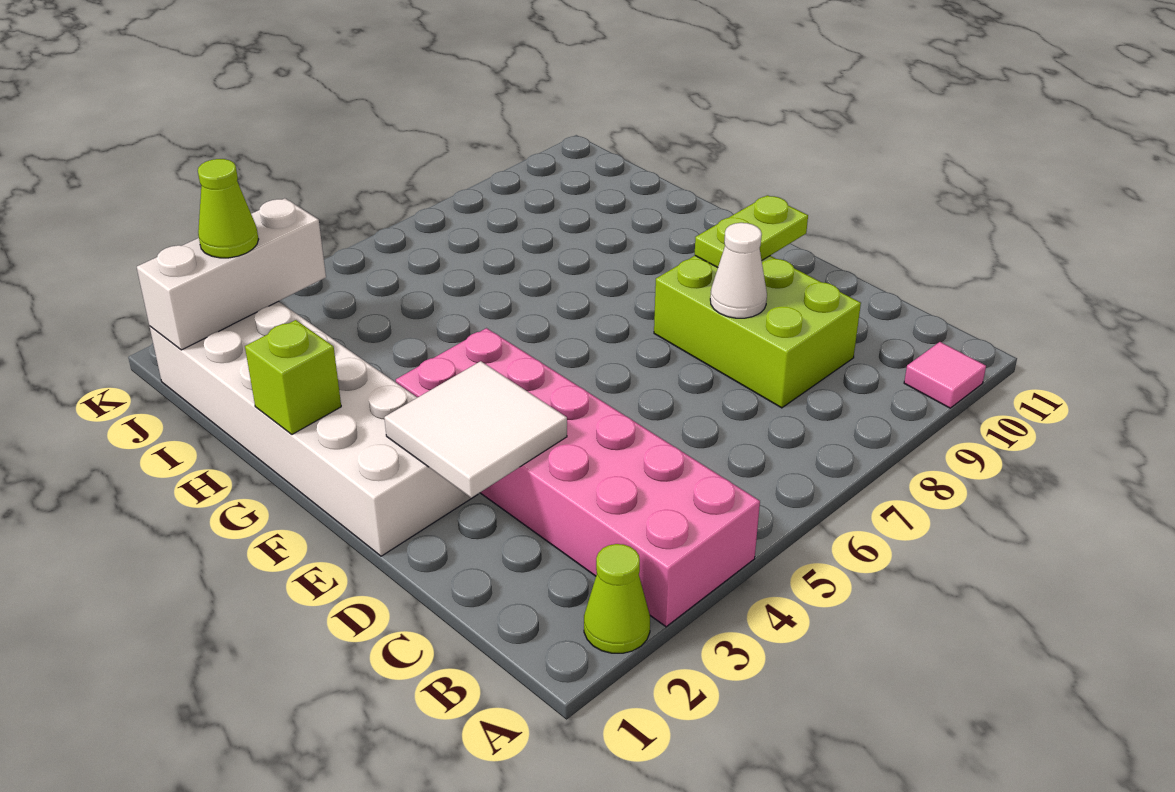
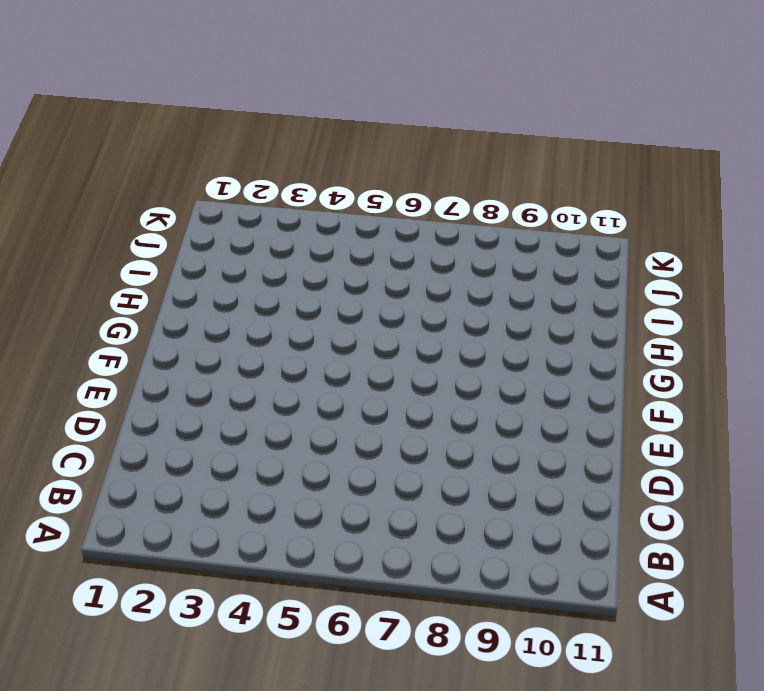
none -> lime 1x1 cone [584,544,650,653]
none -> pink 2x6 brick [396,328,760,627]

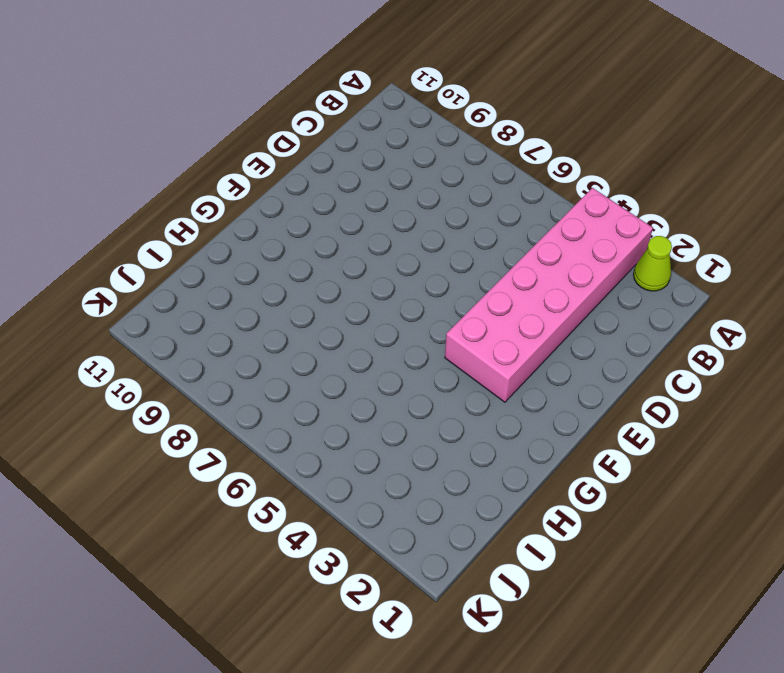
none -> pink 1x1 tile [904,342,986,408]
none -> lime 2x3 brick [654,256,861,408]

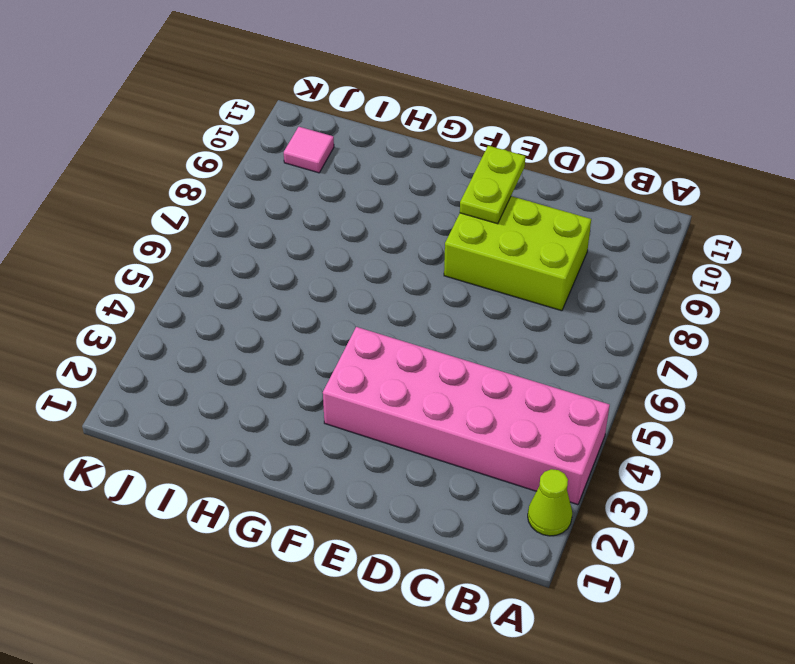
pink 1x1 tile [284,127,334,173] -> pink 1x1 tile moved to [904,342,986,408]
none -> white 2x6 brick [150,301,478,556]
none -> white 2x2 tile [384,361,567,498]

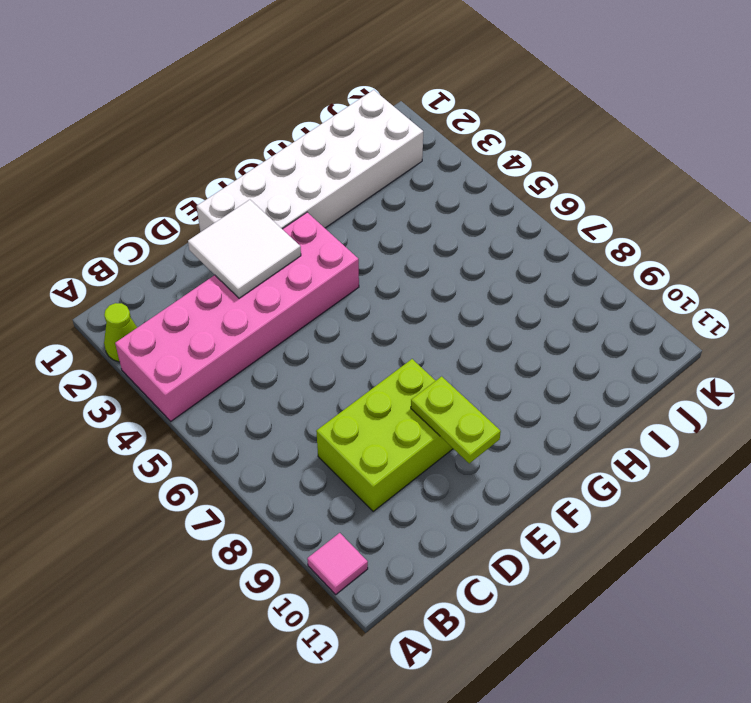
none -> white 1x1 cone [710,223,767,318]
none -> lime 1x1 brick [245,320,341,434]

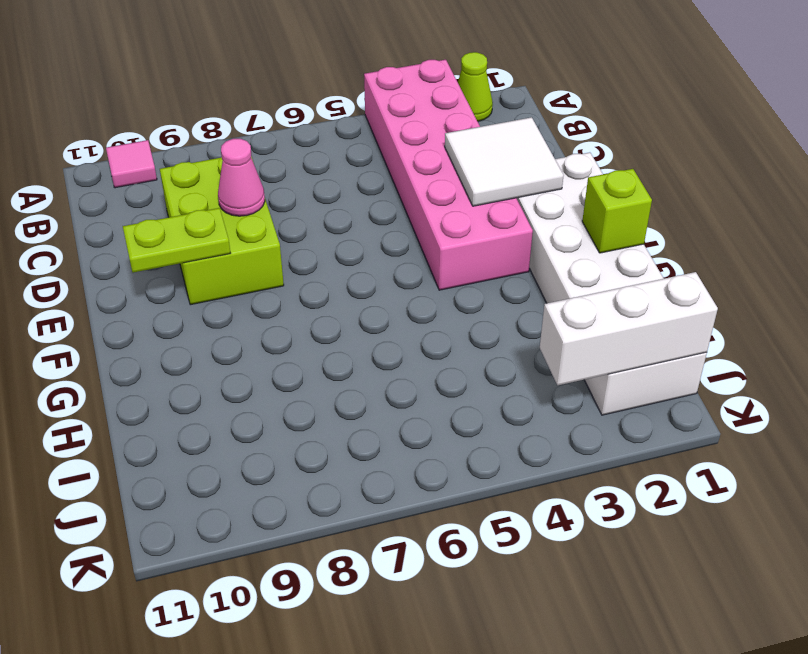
pink 1x1 cone [218,139,265,216] -> white 1x1 cone [710,223,767,318]
none -> lime 1x1 cone [198,159,259,258]

